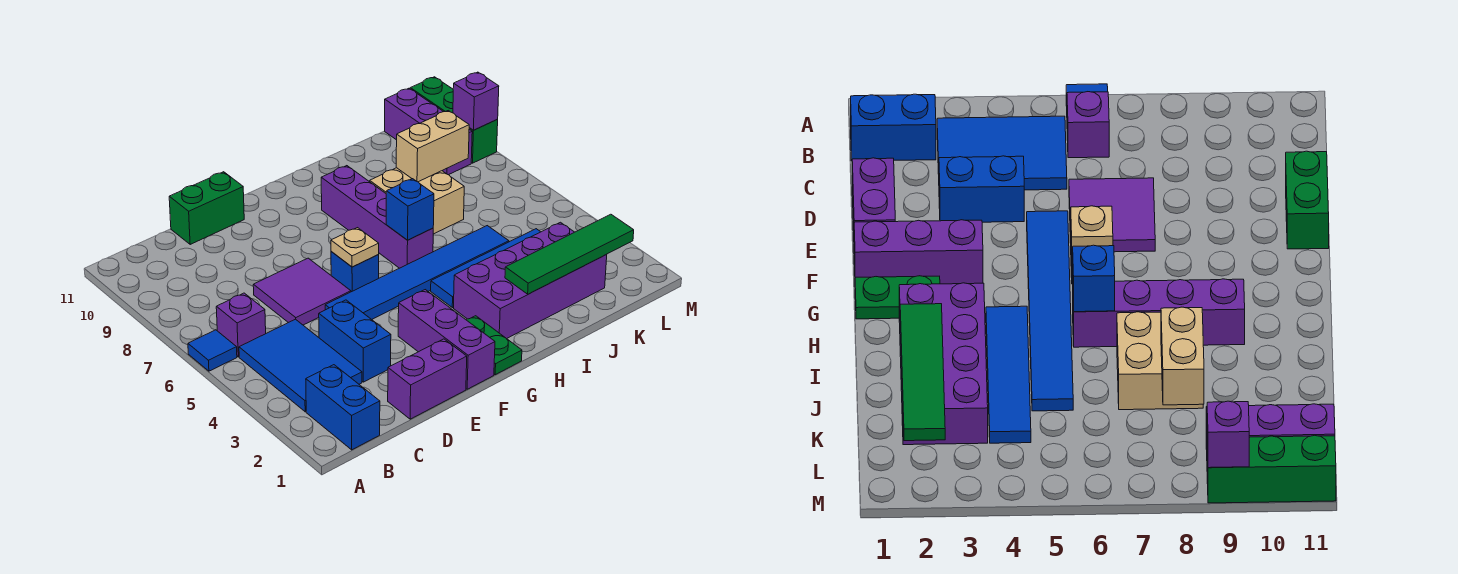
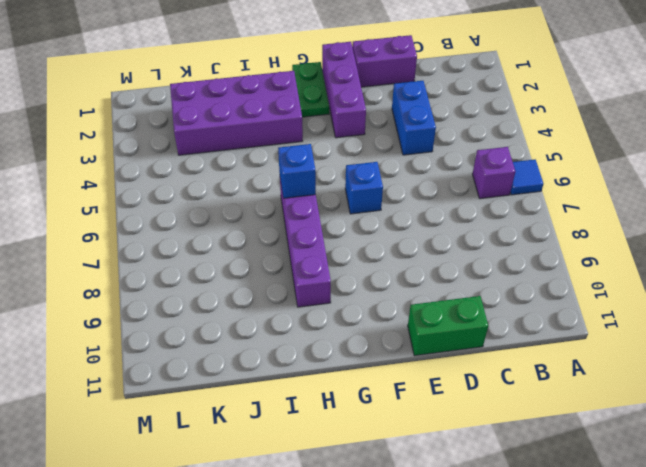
none -> blue 1x2 brick [306,365,380,450]
none -> blue 2x3 tile [239,319,362,412]
none -> purple 2x2 tile [253,258,351,325]

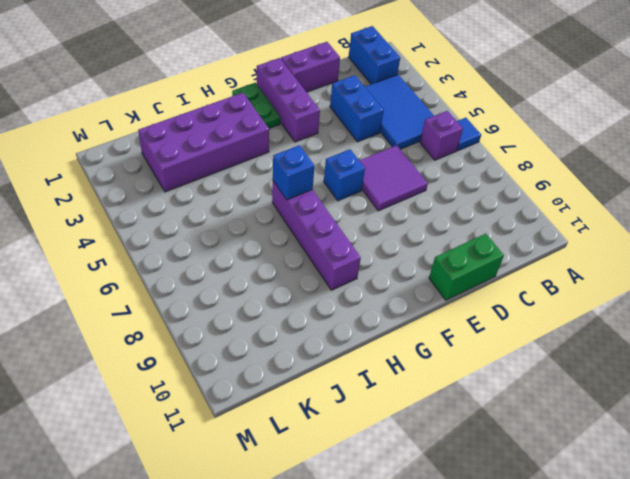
none -> blue 1x6 tile [325,226,509,319]
none -> blue 1x4 tile [431,229,540,308]
none -> tan 2x2 brick [370,168,464,234]

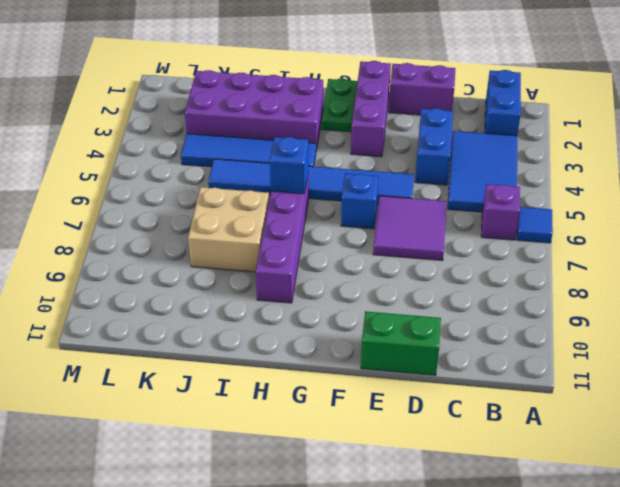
none -> purple 1x3 brick [385,88,472,175]
none -> green 1x3 brick [410,77,498,163]
none -> tan 1x1 plate [331,228,379,267]

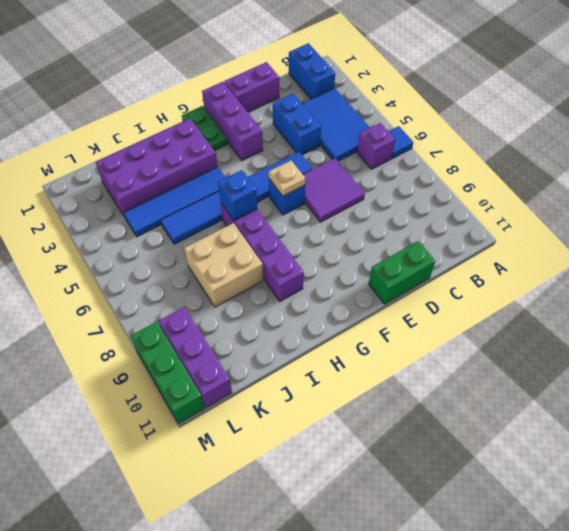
none -> green 1x4 tile [505,214,634,294]
none -> tan 1x2 brick [396,111,469,182]
none -> purple 1x1 brick [453,72,499,130]

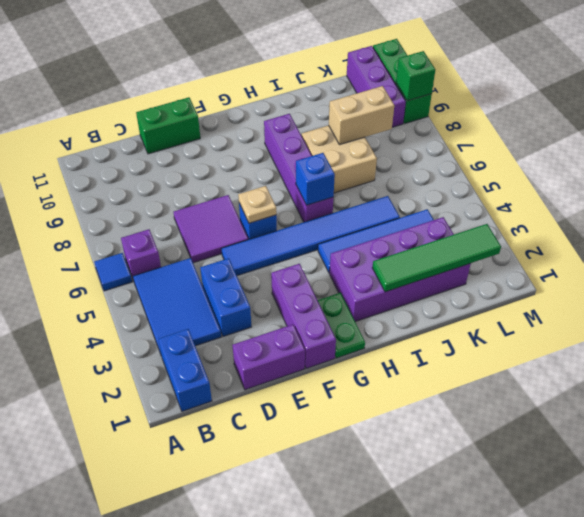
green 1x1 brick [396,51,435,101] -> purple 1x1 brick [453,72,499,130]

